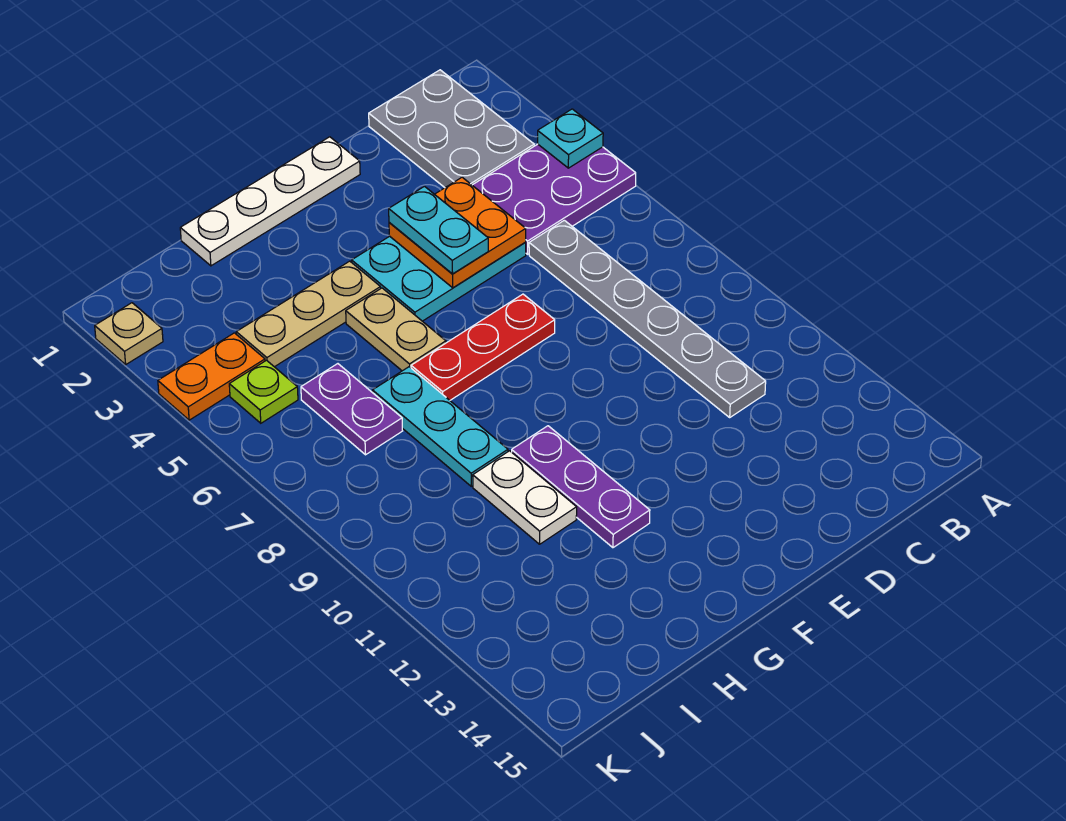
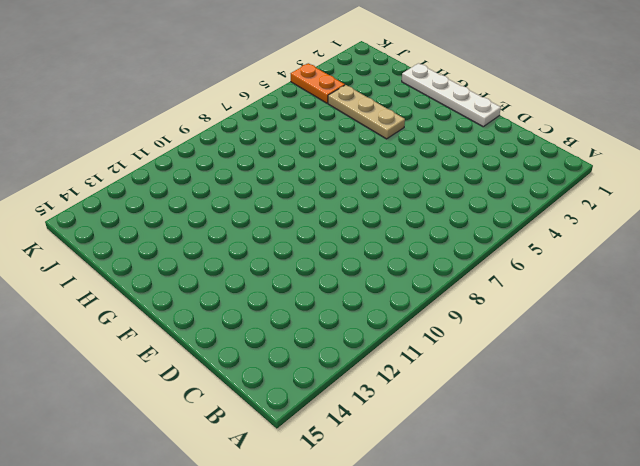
none -> purple 2x3 plate [472,144,636,254]
none -> grey 2x3 plate [369,70,534,188]
none -> grey 1x6 plate [529,220,766,417]

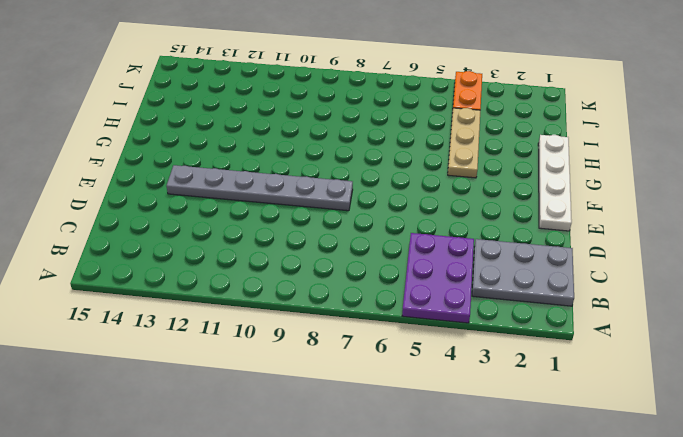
grey 1x6 plate [167,165,353,211] -> grey 1x6 plate moved to [529,220,766,417]
none -> cyan 2x3 plate [352,236,526,321]
none -> red 1x3 plate [411,294,555,400]
none -> tan 1x2 plate [346,288,446,371]

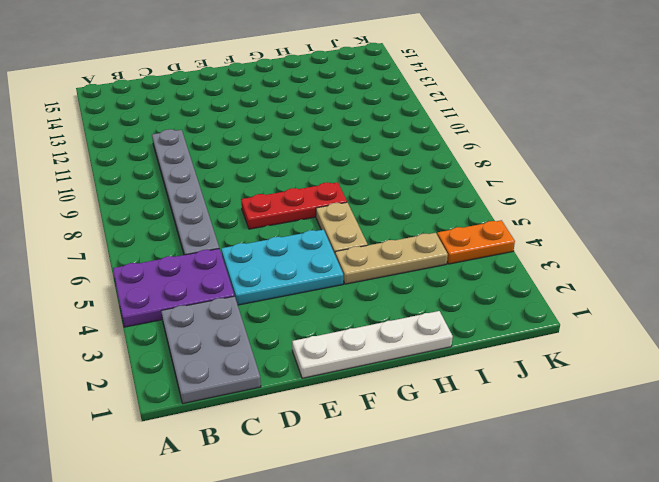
none -> purple 1x3 plate [512,426,650,548]
none -> cyan 1x3 plate [373,367,508,486]
none -> white 1x2 plate [473,451,577,544]

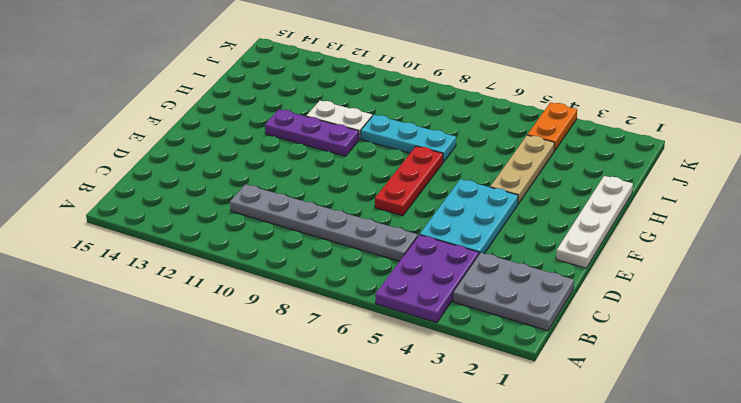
none -> tan 1x2 plate [346,288,446,371]
none -> purple 1x2 plate [301,364,402,455]
none -> lime 1x1 plate [229,360,298,423]

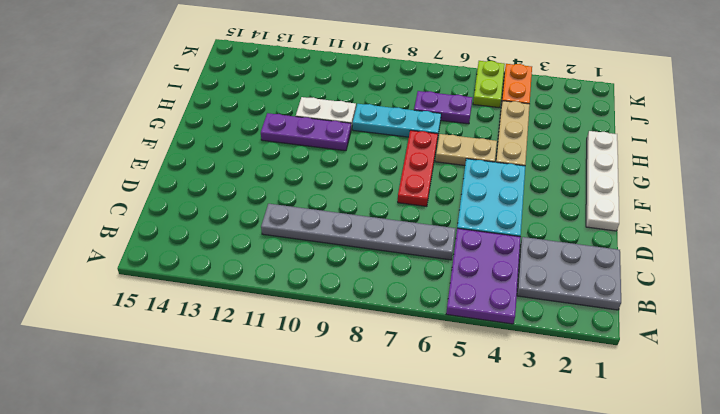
lime 1x2 plate [473,61,505,108] -> lime 1x1 plate [229,360,298,423]
none -> tan 1x1 plate [95,303,163,364]
none -> cyan 1x1 plate [538,109,603,168]
none -> orange 2x2 plate [389,177,526,288]

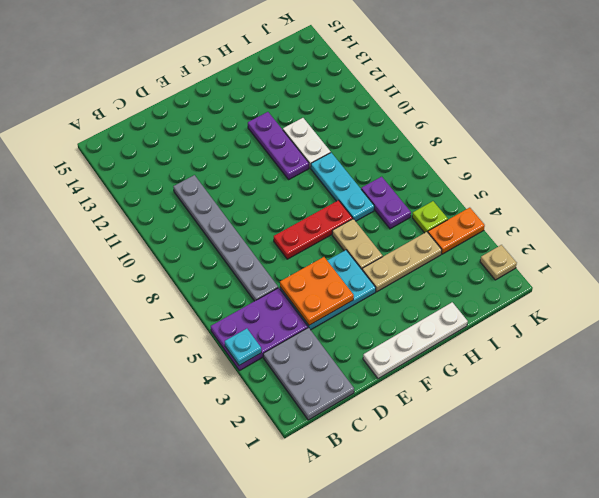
none -> cyan 1x2 plate [389,186,488,274]

